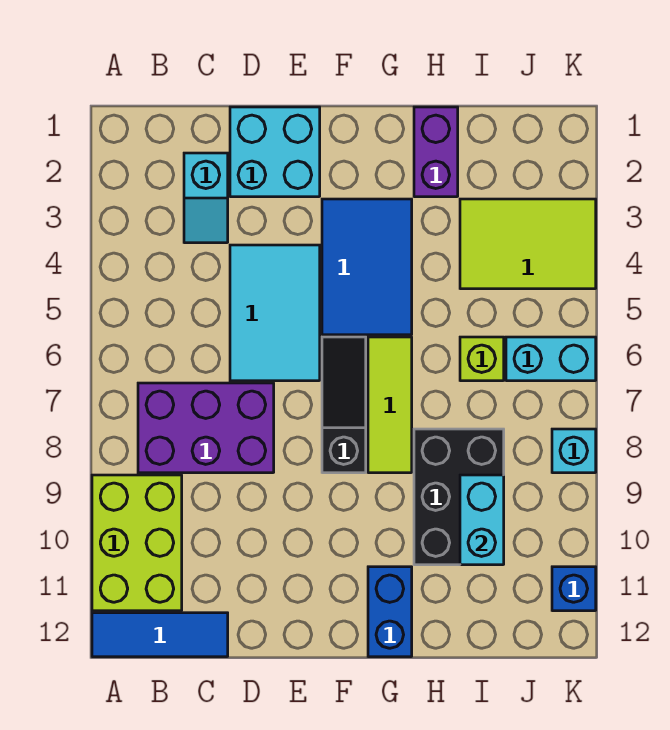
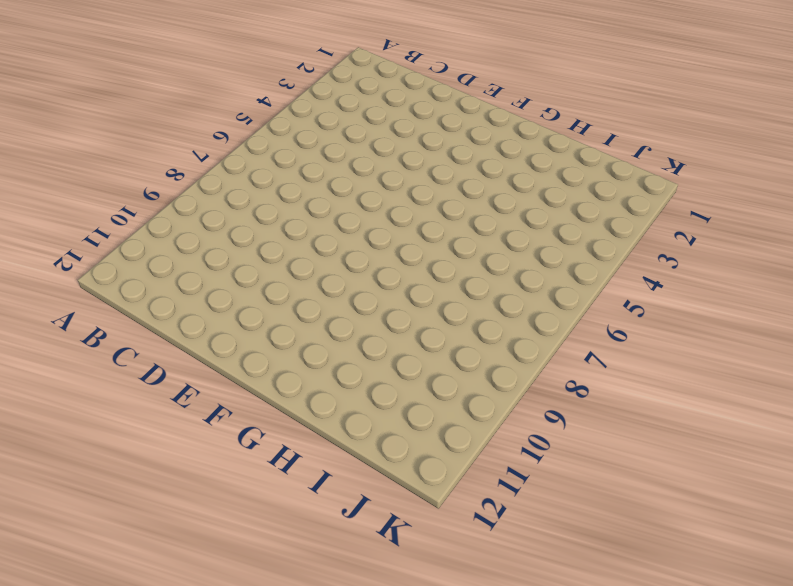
none -> lime 2x3 brick [92,475,182,611]
none -> blue 1x3 tile [92,613,228,657]
none -> purple 2x3 brick [138,383,274,473]

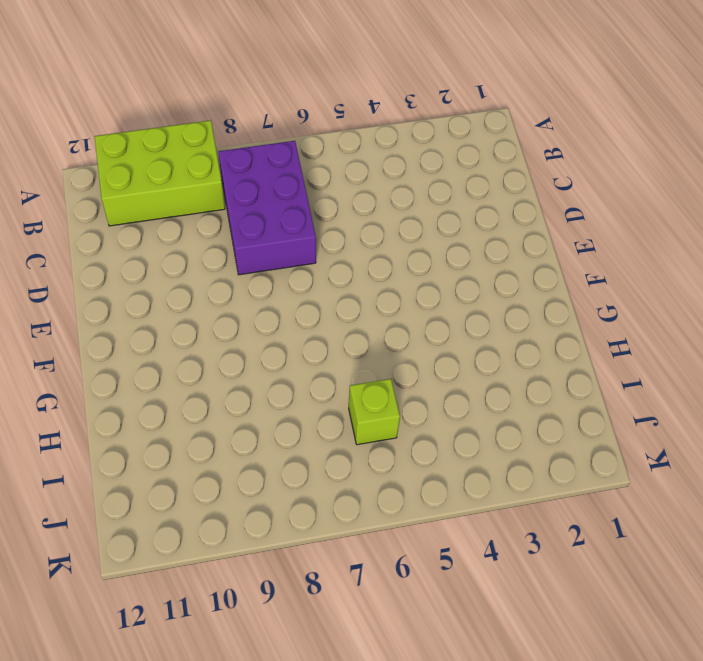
none -> blue 1x3 tile [92,613,228,657]
none -> cyan 1x2 slope [184,153,228,243]
none -> cyan 2x2 brick [230,107,320,197]

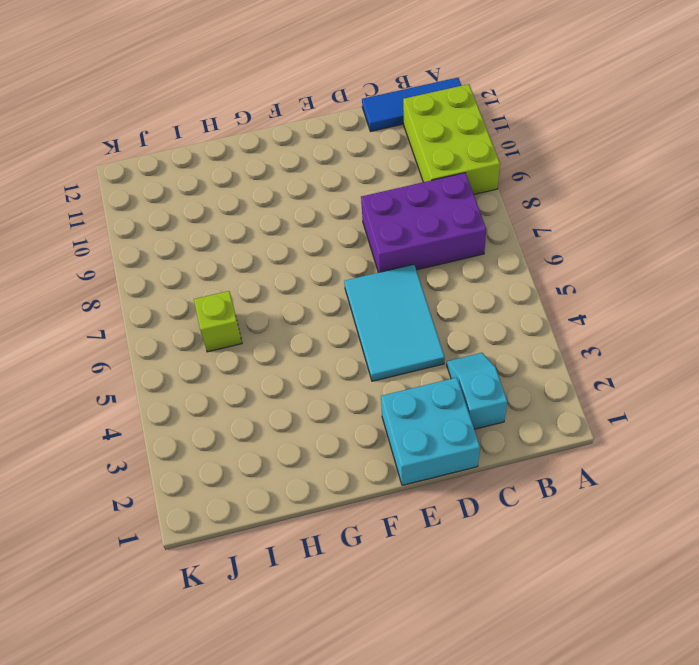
none -> blue 2x3 tile [322,199,412,335]
none -> black 1x3 slope [322,337,366,473]
none -> lime 1x3 tile [368,337,412,473]

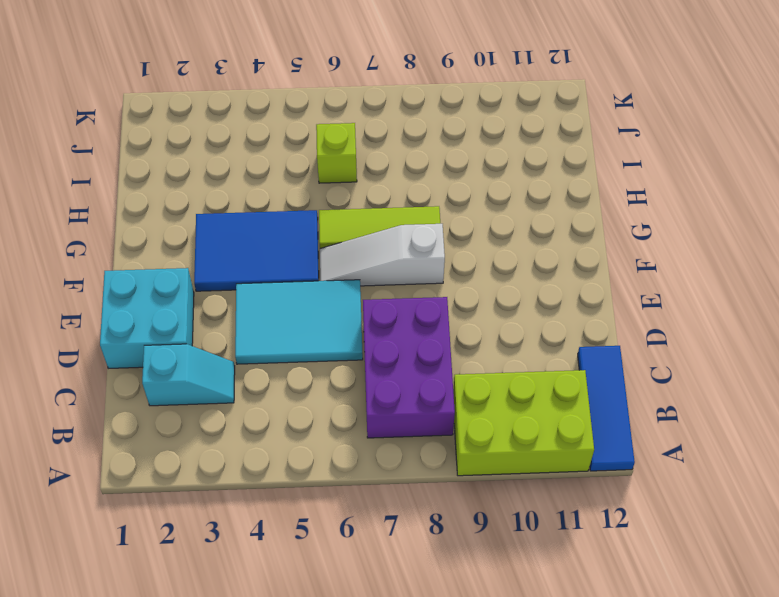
white 1x3 slope [320,224,445,286] -> black 1x3 slope [322,337,366,473]
none -> blue 1x2 brick [368,567,412,657]
none -> purple 1x2 brick [414,107,458,197]
none -> black 2x3 brick [414,429,504,565]

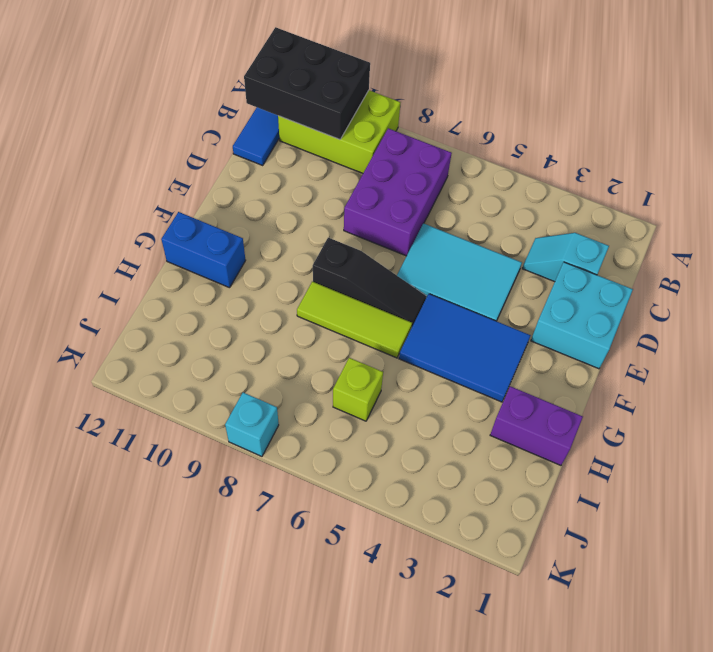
black 2x3 brick [244,27,370,140] -> black 2x3 brick moved to [414,429,504,565]
none -> lime 2x3 tile [460,199,596,289]
none -> cyan 1x2 brick [506,337,596,381]
none -> blue 1x1 brick [552,567,596,611]

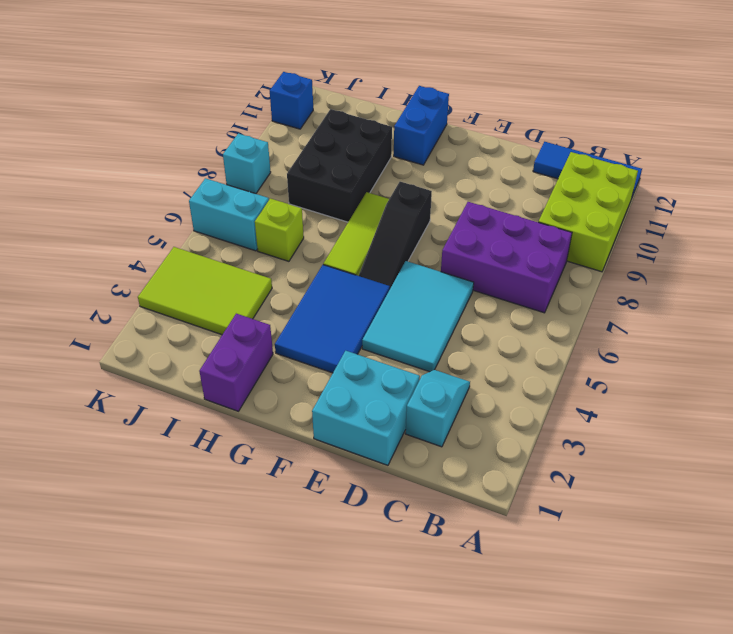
none -> cyan 1x2 brick [460,475,504,565]

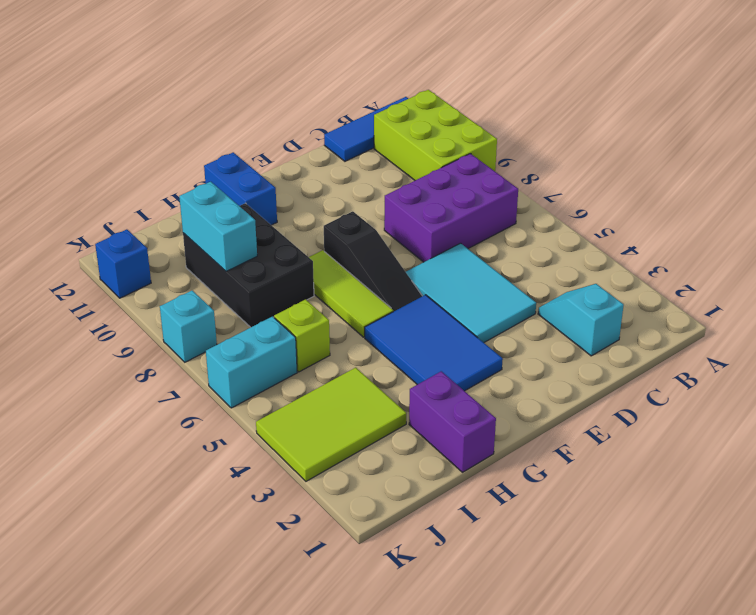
none -> cyan 2x2 brick [230,107,320,197]

